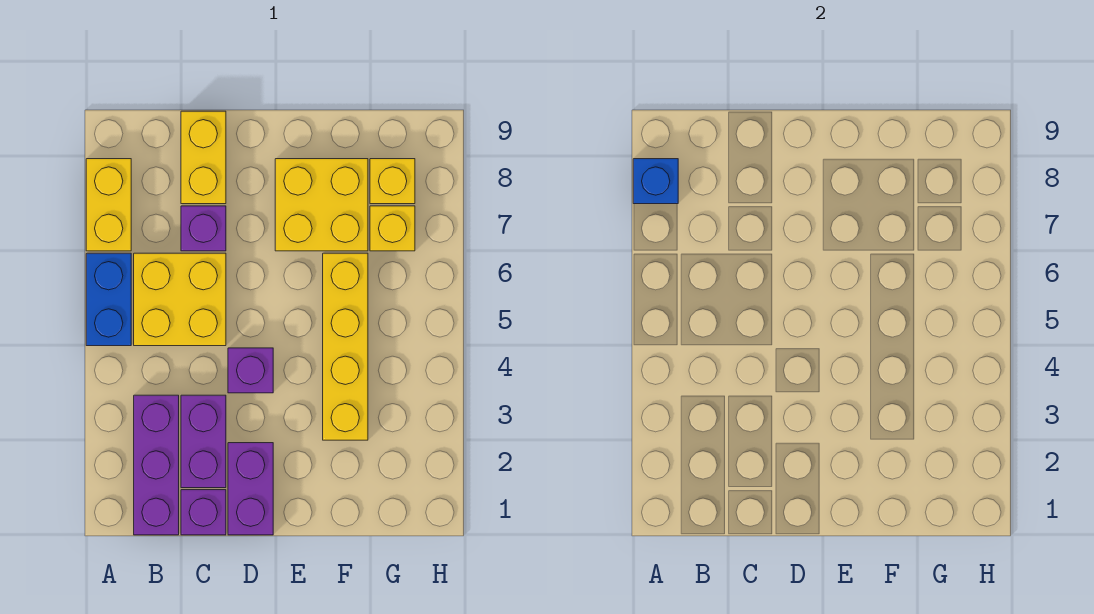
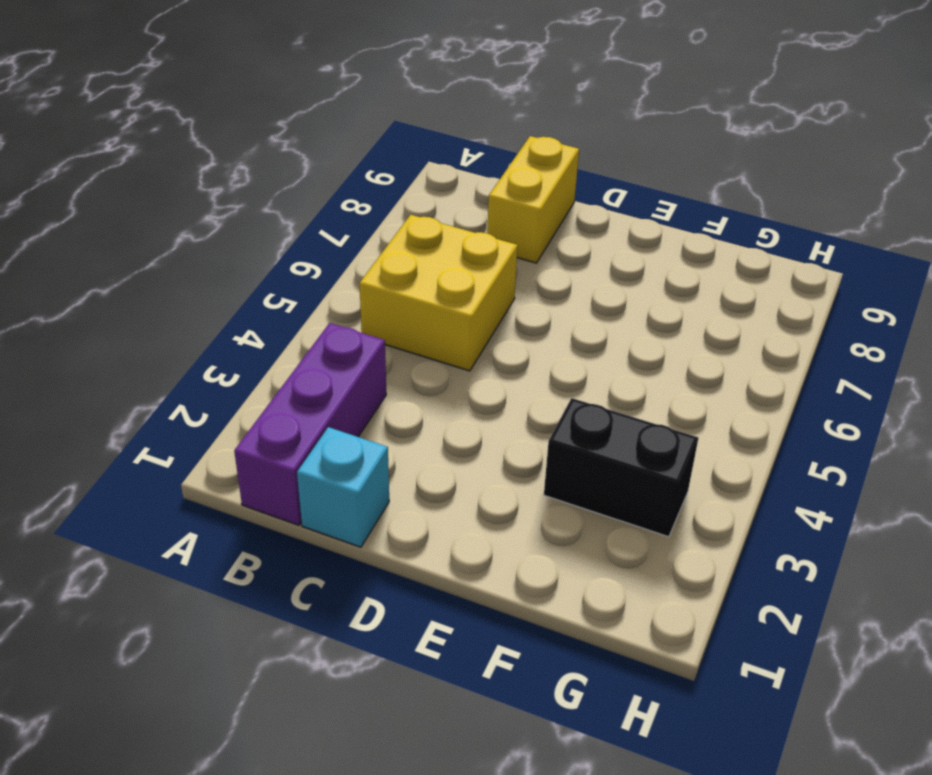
cyan 1x1 brick [297,427,389,547] -> purple 1x1 brick [181,490,226,535]
black 1x2 brick [544,398,698,537] -> yellow 1x4 brick [323,253,368,440]
none -> blue 1x2 brick [86,253,131,346]
none -> yellow 1x2 brick [86,159,131,251]
none -> purple 1x2 brick [181,395,226,488]

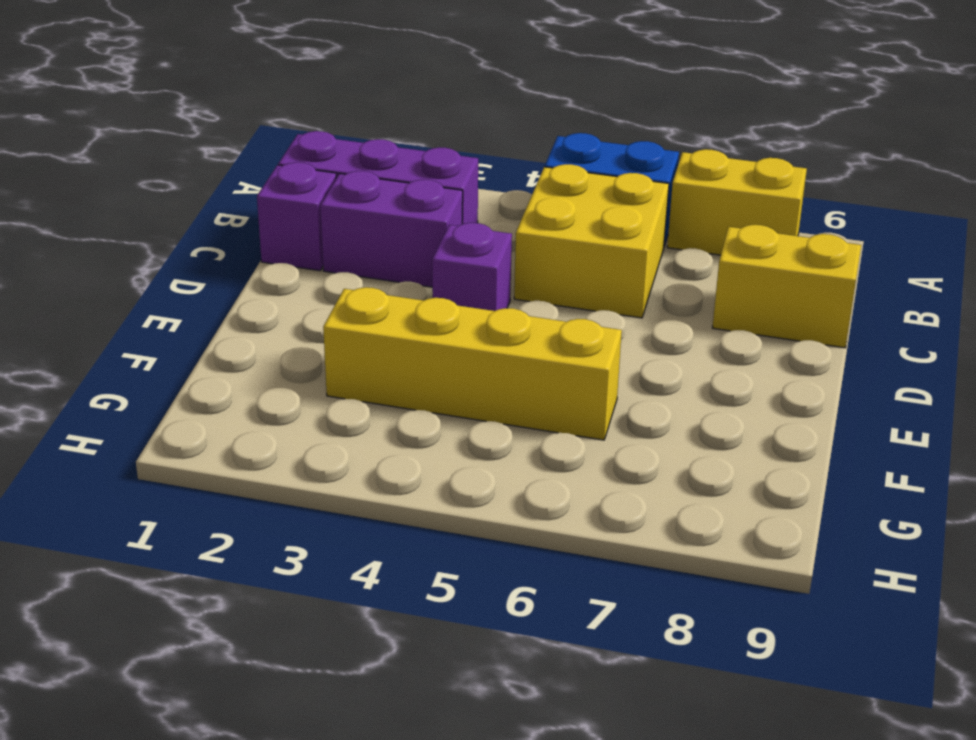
none -> purple 1x1 brick [181,206,226,251]
none -> purple 1x2 brick [228,443,273,535]
none -> yellow 2x2 brick [275,159,368,251]

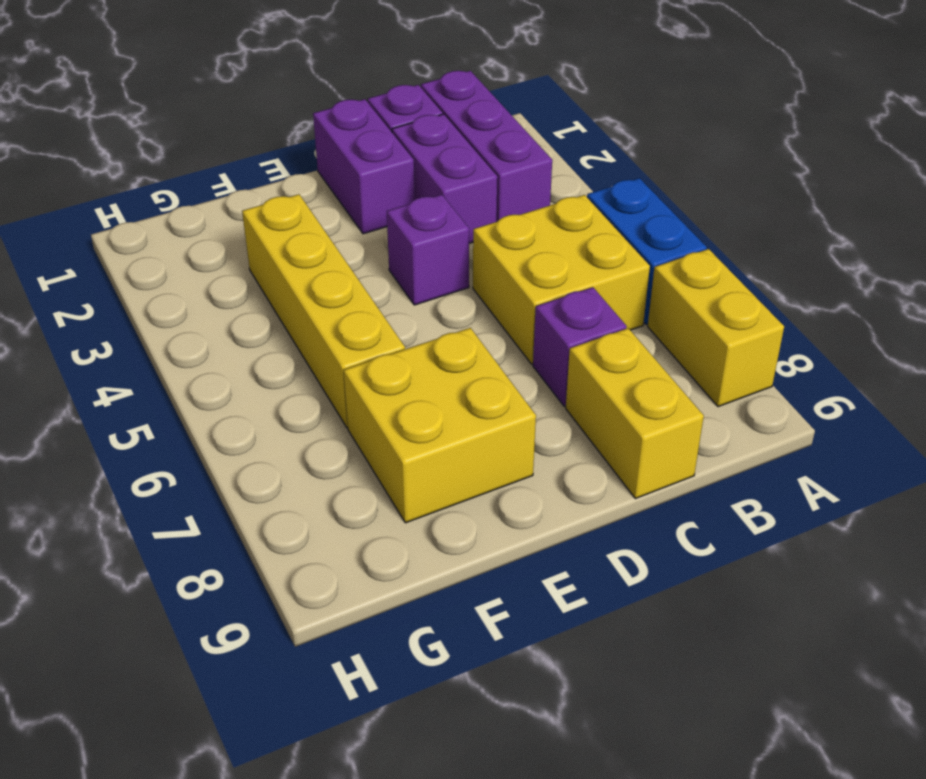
none -> yellow 1x1 brick [370,206,415,251]
none -> yellow 1x1 brick [370,159,415,204]
none -> blue 1x1 brick [633,159,678,204]

